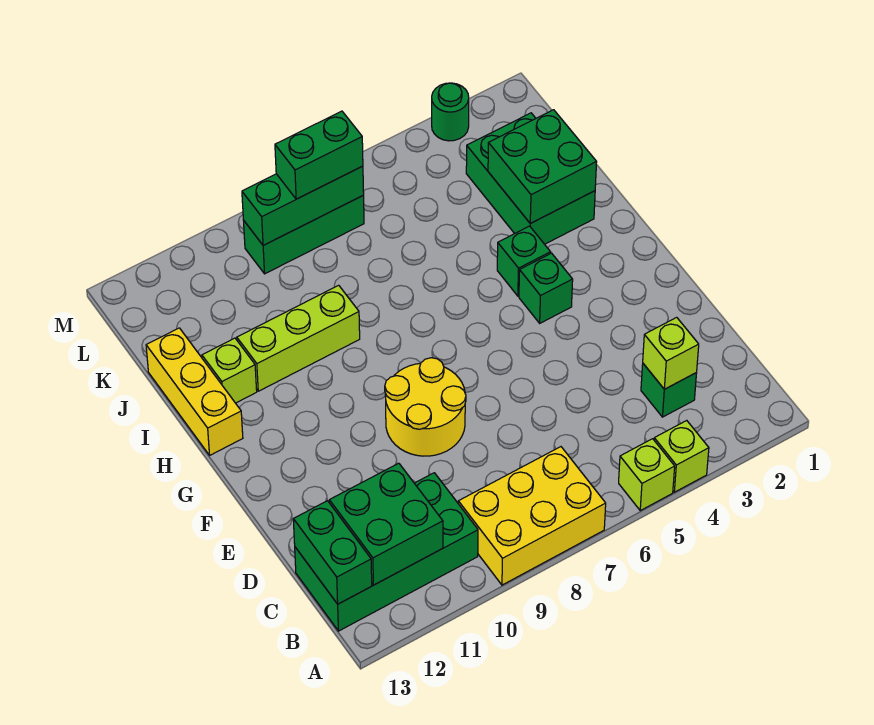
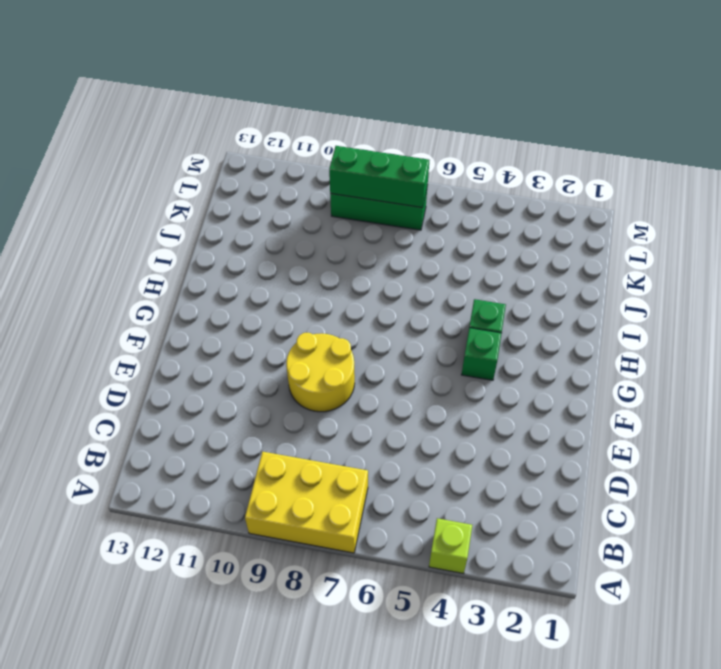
none -> lime 1x1 brick [619,439,675,511]
none -> green 2x4 brick [295,473,478,631]
none -> green 1x1 brick [641,364,697,417]

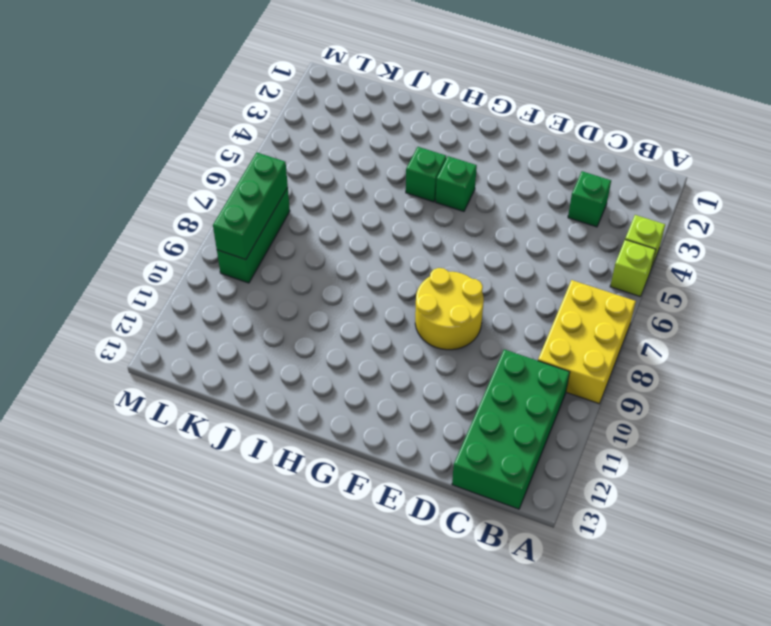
none -> yellow 1x3 brick [146,328,243,455]
none -> green 2x3 brick [466,113,595,244]
none -> lime 1x3 brick [237,285,360,391]

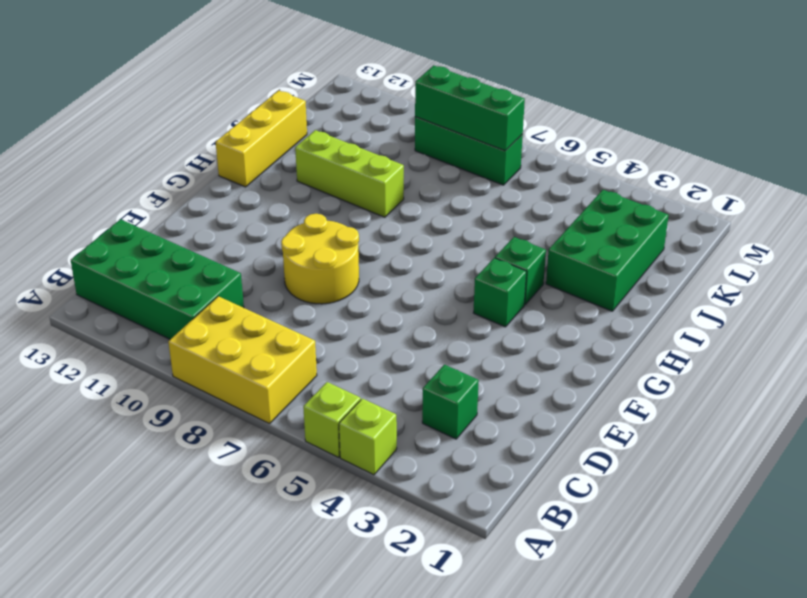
none -> lime 1x1 brick [202,338,257,403]
none -> green 1x1 round brick [432,83,469,141]
none -> green 2x2 brick [329,463,443,585]

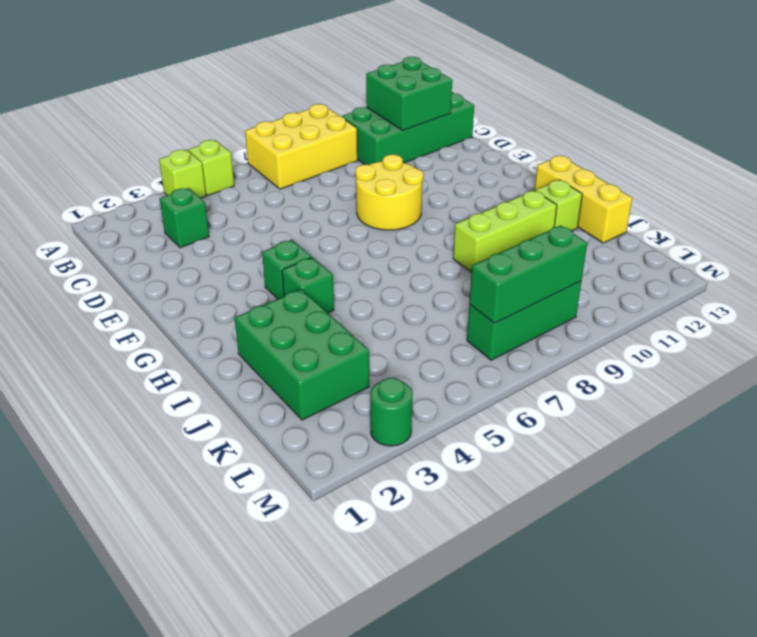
none -> green 1x2 brick [293,501,372,604]
none -> lime 1x1 brick [643,317,699,389]
none -> green 2x2 brick [488,110,597,223]

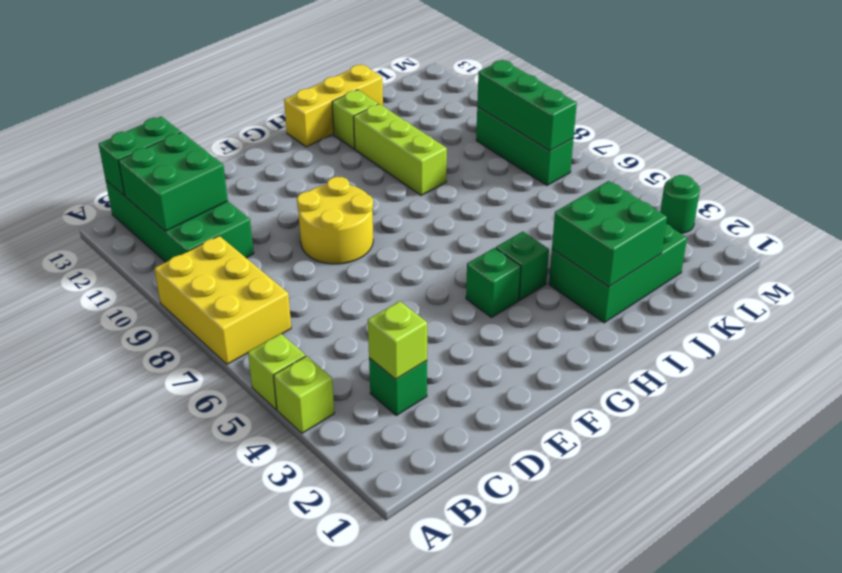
none -> green 1x2 brick [275,111,363,199]

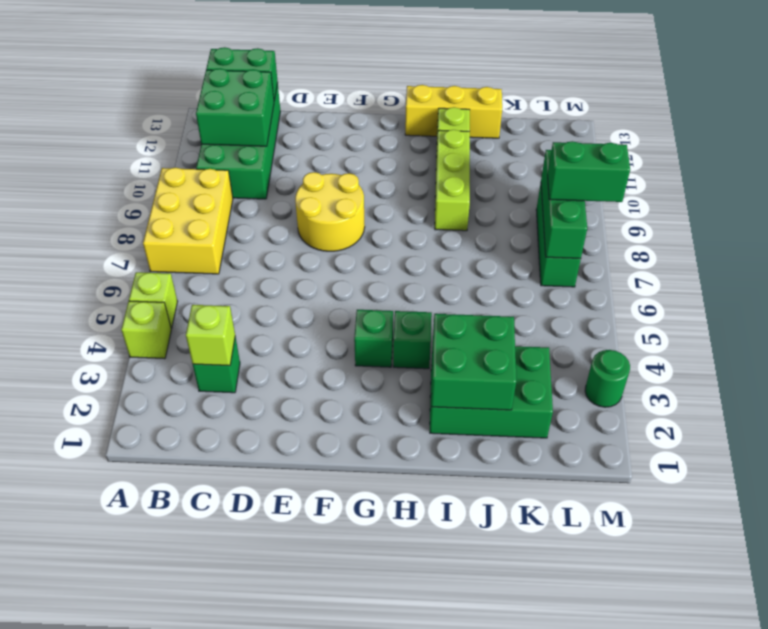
green 1x2 brick [548,141,630,202] -> green 1x2 brick turned to [275,111,363,199]

